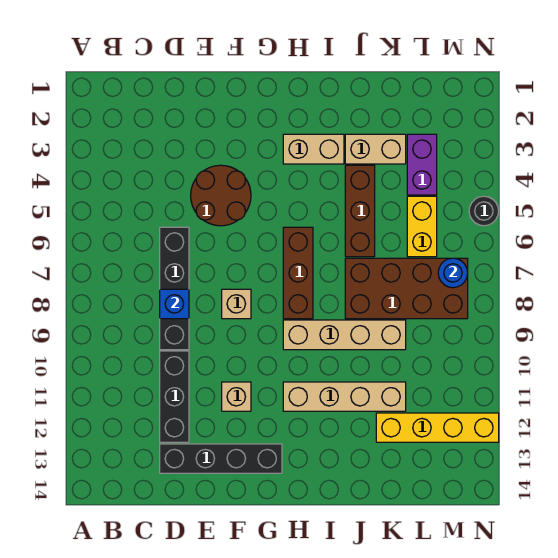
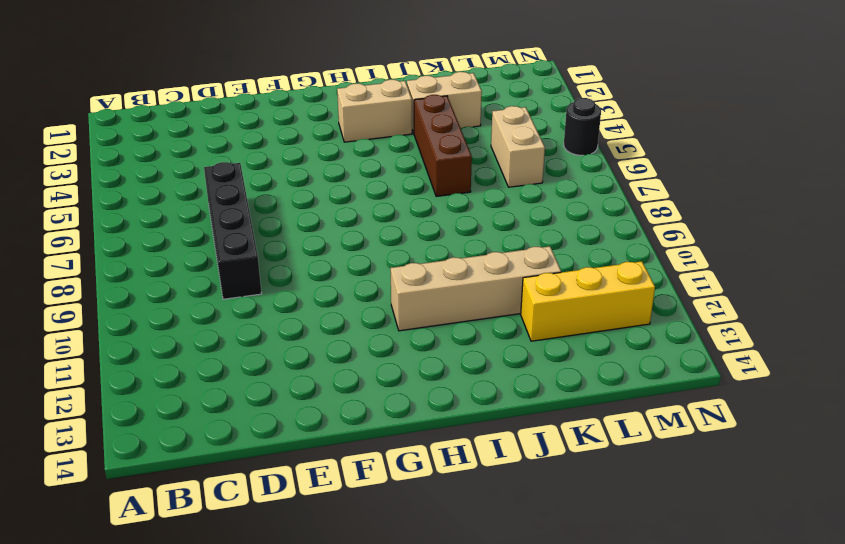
yellow 1x3 brick [521,261,655,341] -> yellow 1x4 brick [376,413,499,442]
tan 1x2 brick [491,106,545,187] -> yellow 1x2 brick [407,196,437,257]
none -> black 1x3 brick [160,351,189,442]
none -> black 1x4 brick [160,444,282,473]
none -> brown 2x2 round brick [191,165,251,226]

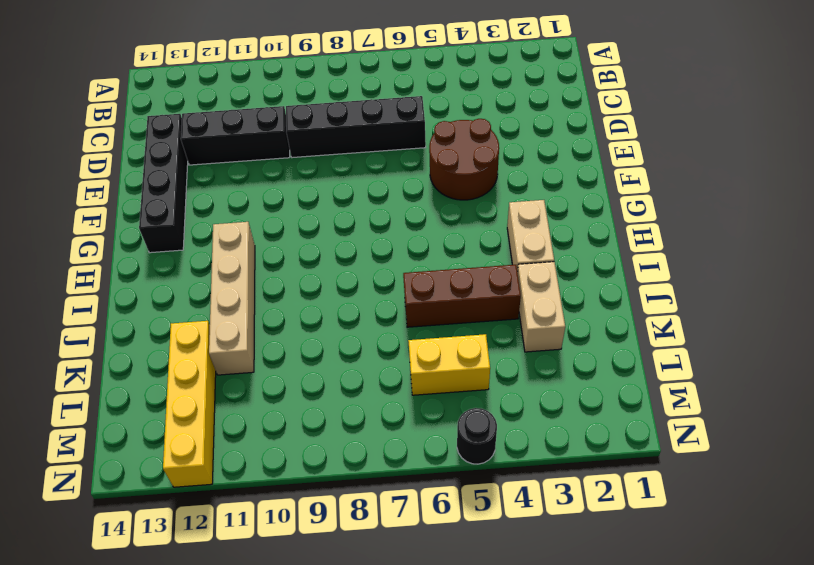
none -> tan 1x1 brick [222,289,251,319]
none -> tan 1x1 brick [222,382,251,411]
none -> brown 1x3 brick [283,227,313,319]

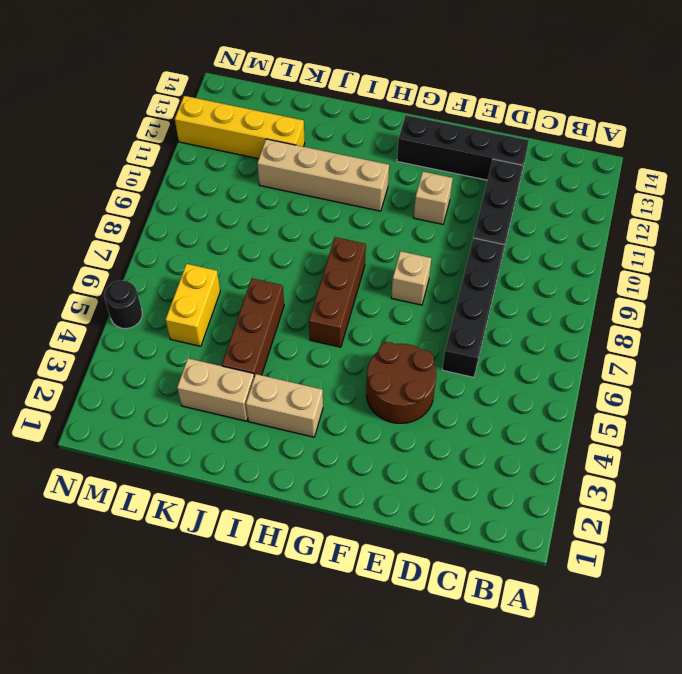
none -> tan 1x4 brick [283,320,406,350]
none -> brown 2x4 brick [345,258,468,319]
none -> purple 1x2 brick [407,134,437,195]

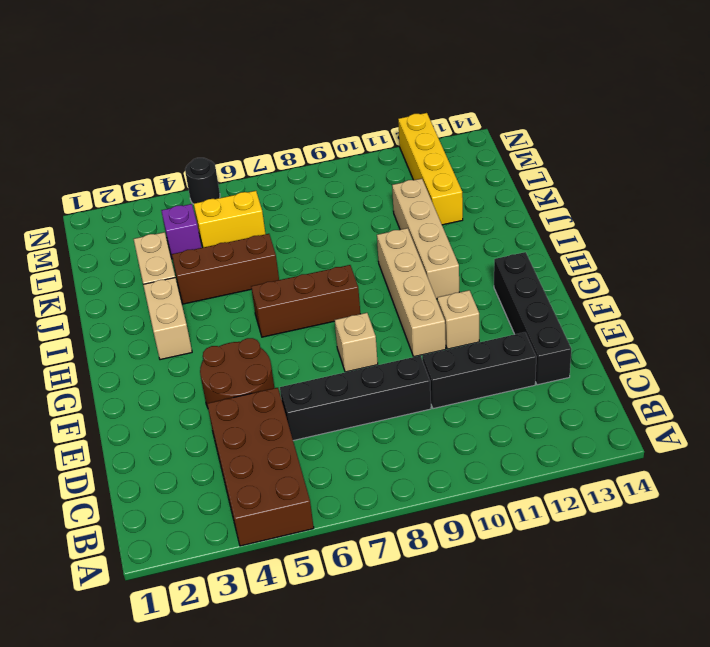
brown 2x4 brick [207,388,314,546] -> brown 2x4 brick moved to [345,258,468,319]
tan 1x4 brick [377,228,446,357] -> tan 1x4 brick moved to [283,320,406,350]
purple 1x1 brick [161,204,202,259] -> purple 1x2 brick [407,134,437,195]
none -> blue 1x1 brick [160,289,189,319]
none -> blue 1x1 round brick [438,258,468,288]

